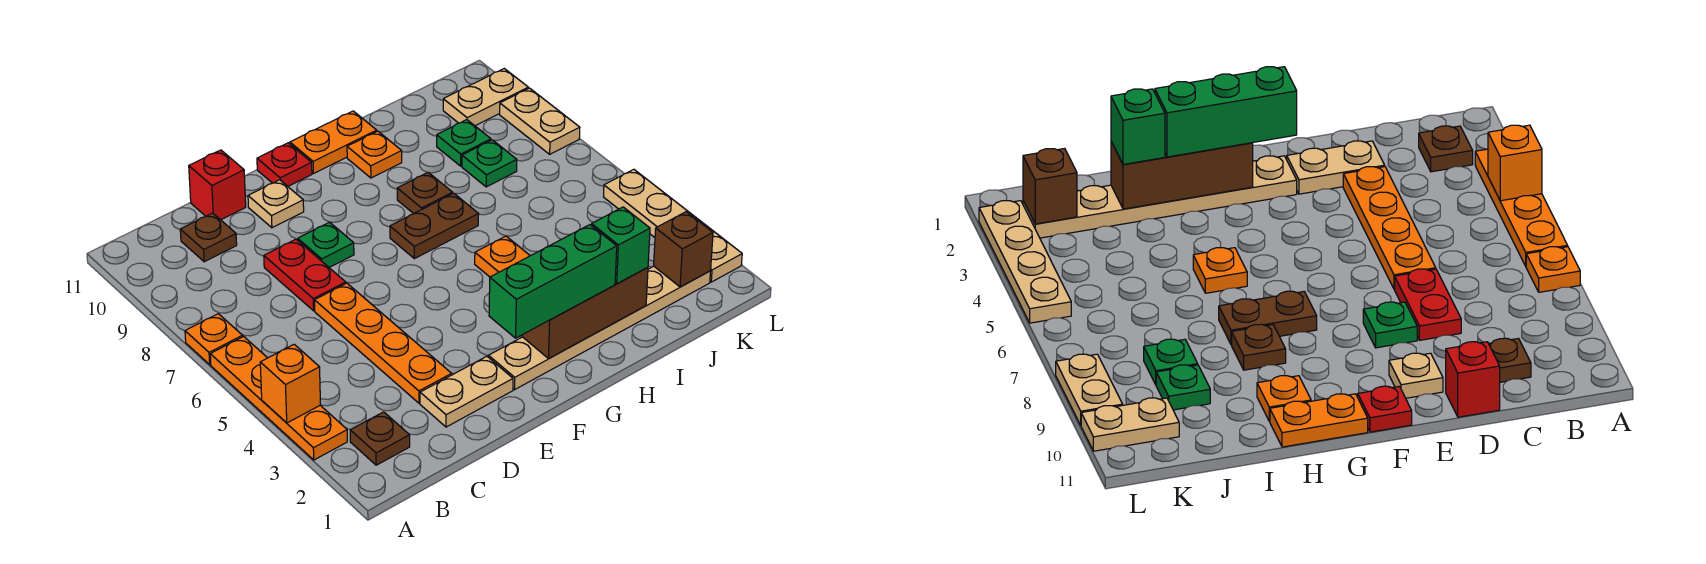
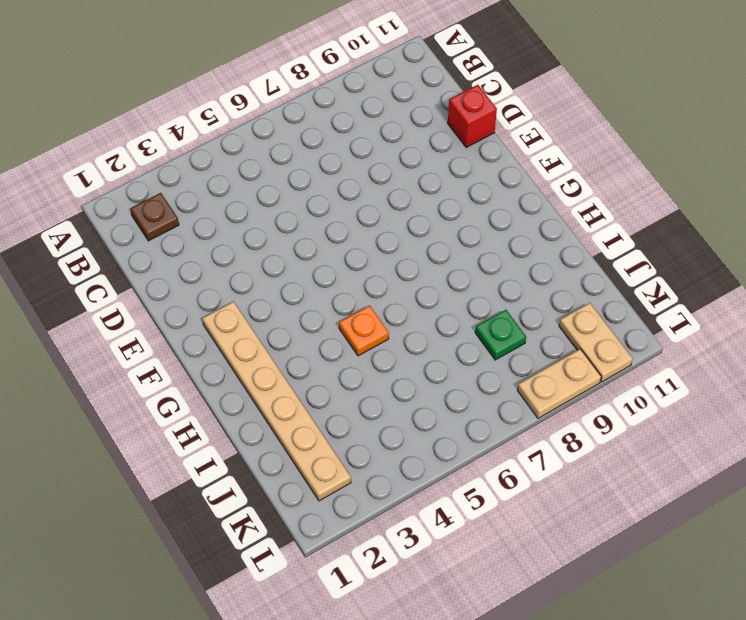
none -> orange 1x4 plate [210,336,347,460]
none -> orange 1x1 plate [185,314,243,364]
none -> brown 1x1 plate [180,213,237,262]

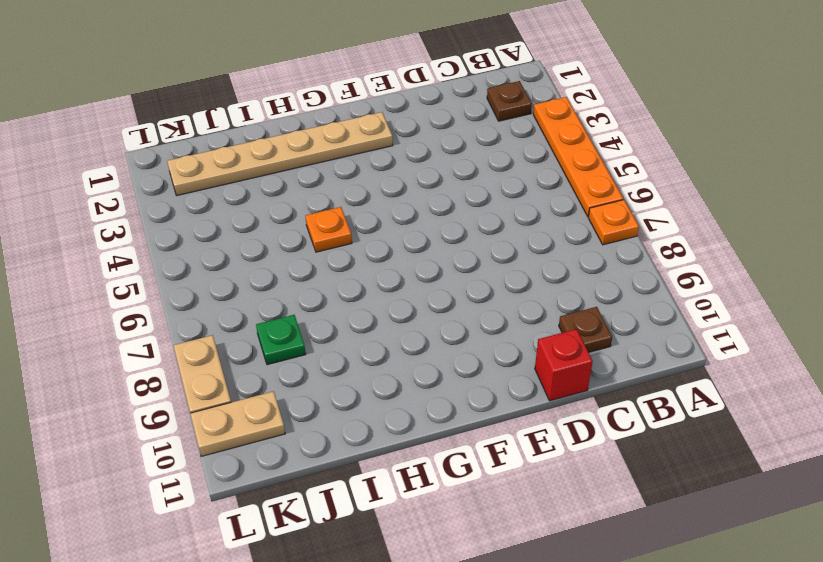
none -> tan 1x2 plate [420,356,513,427]
none -> orange 1x4 plate [315,283,452,403]
none -> red 1x2 plate [264,239,346,311]

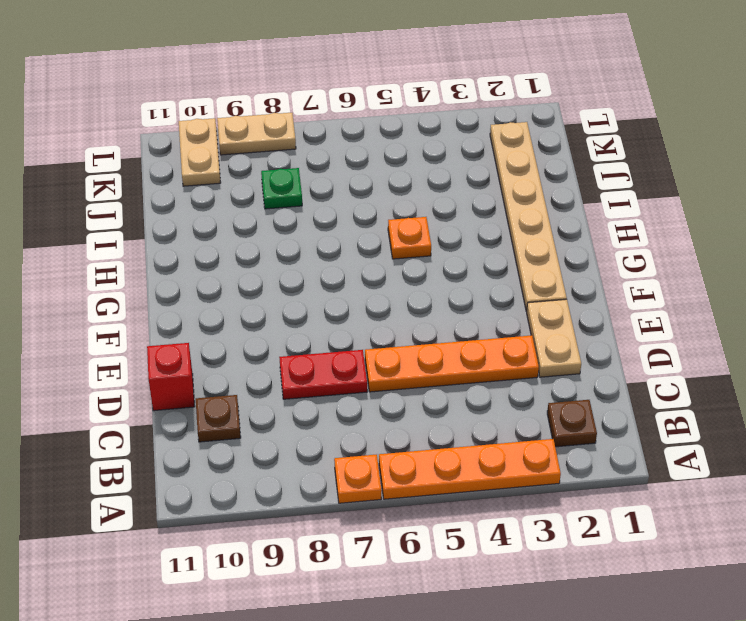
none -> green 1x1 plate [298,222,354,268]
none -> tan 1x1 plate [248,180,304,228]
none -> red 1x1 plate [257,143,312,186]

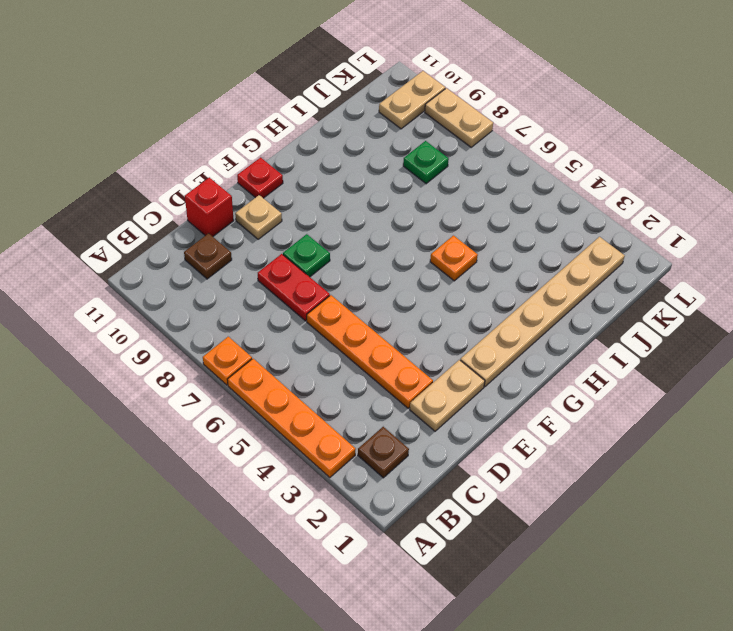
none -> brown 1x2 plate [390,193,479,259]
none -> orange 1x2 plate [290,111,377,174]
none -> brown 1x1 plate [397,172,453,214]

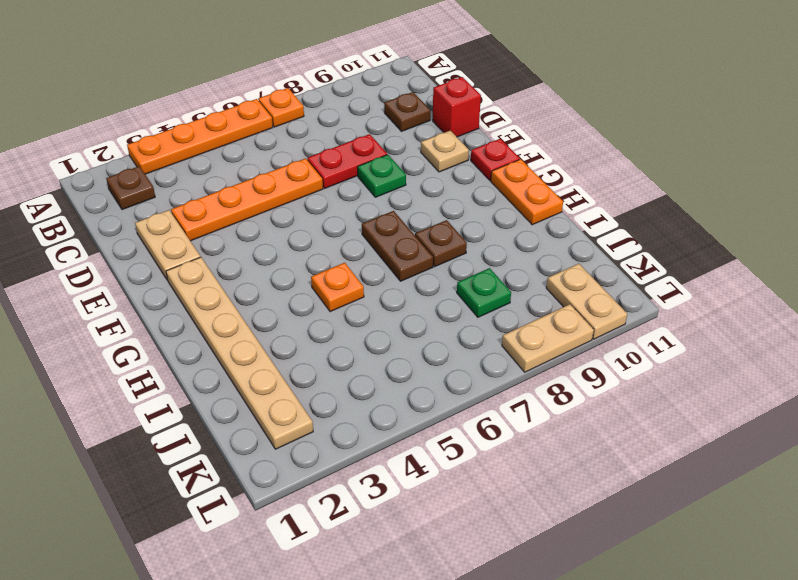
none -> orange 1x1 plate [347,131,402,178]
none -> green 1x1 plate [437,120,491,166]
none -> tan 1x4 plate [603,169,742,282]

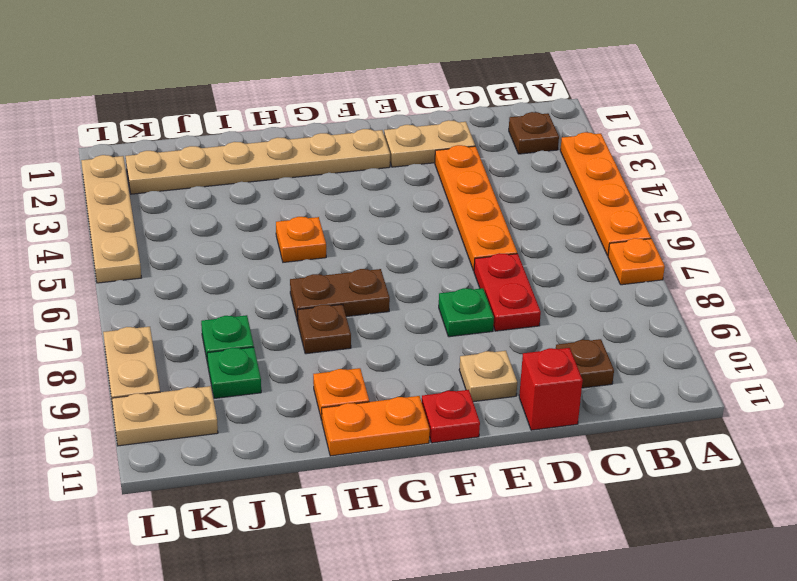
none -> orange 1x1 brick [260,344,321,423]
none -> brown 1x3 brick [522,268,648,358]
none -> brown 1x1 brick [654,212,713,287]

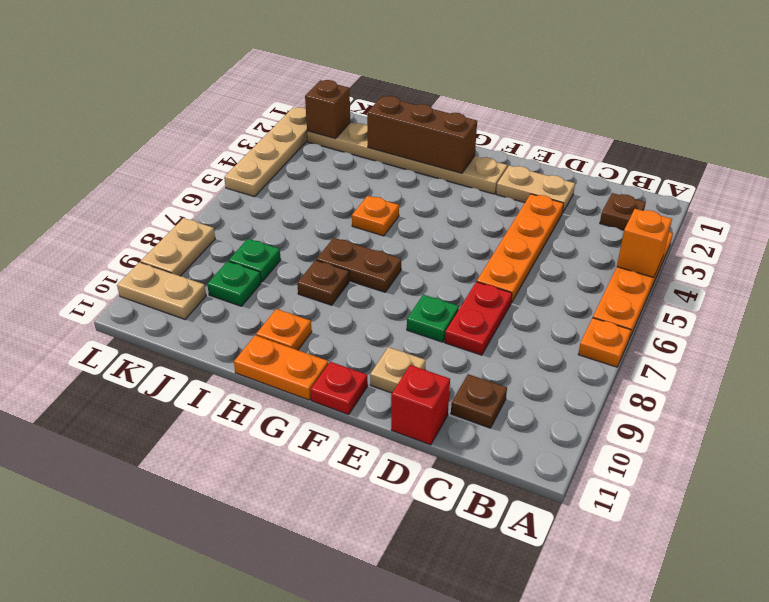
none -> green 1x3 brick [489,225,617,338]
none -> green 1x1 brick [591,207,650,284]

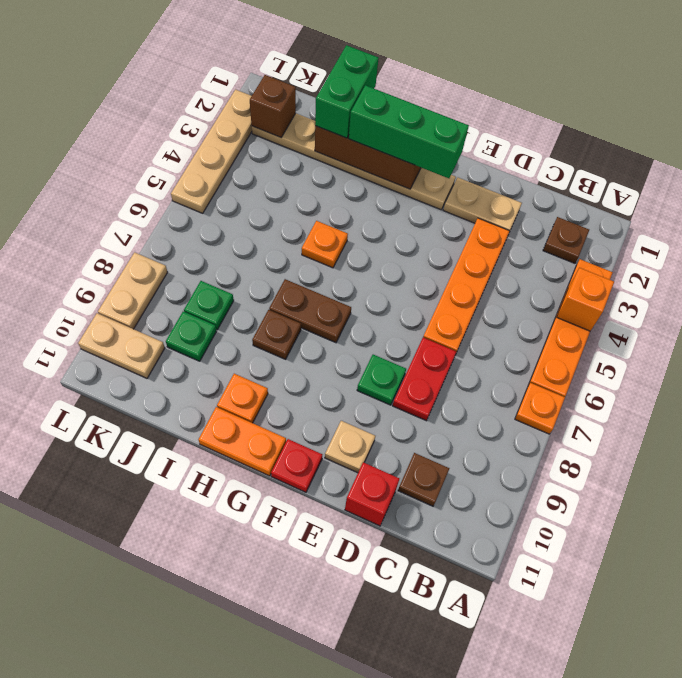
green 1x2 brick [315,45,379,138] -> green 1x1 brick [591,207,650,284]

